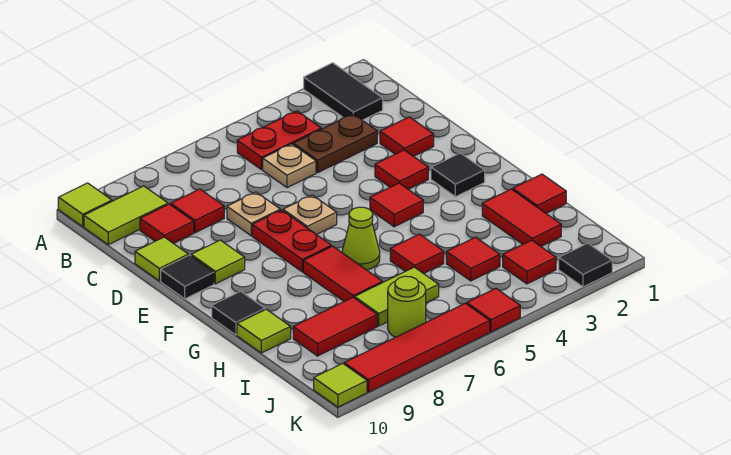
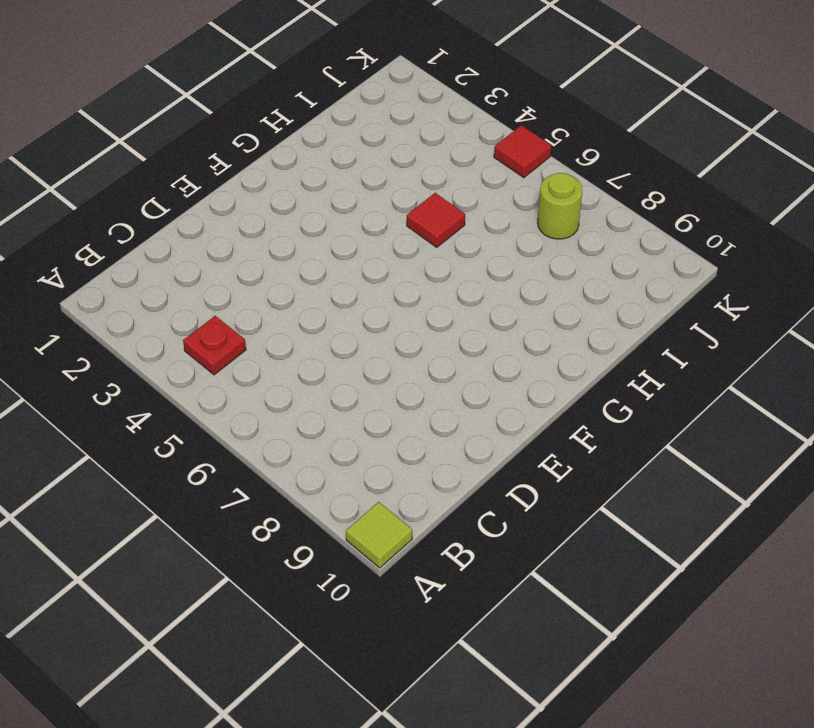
red 1x1 plate [183,316,246,375] -> red 1x2 plate [237,111,321,170]
none -> black 1x2 tile [304,63,383,120]
none -> lime 1x2 tile [84,186,168,245]
none -> brown 1x2 plate [293,114,377,172]
none -> tan 1x1 plate [263,144,316,188]

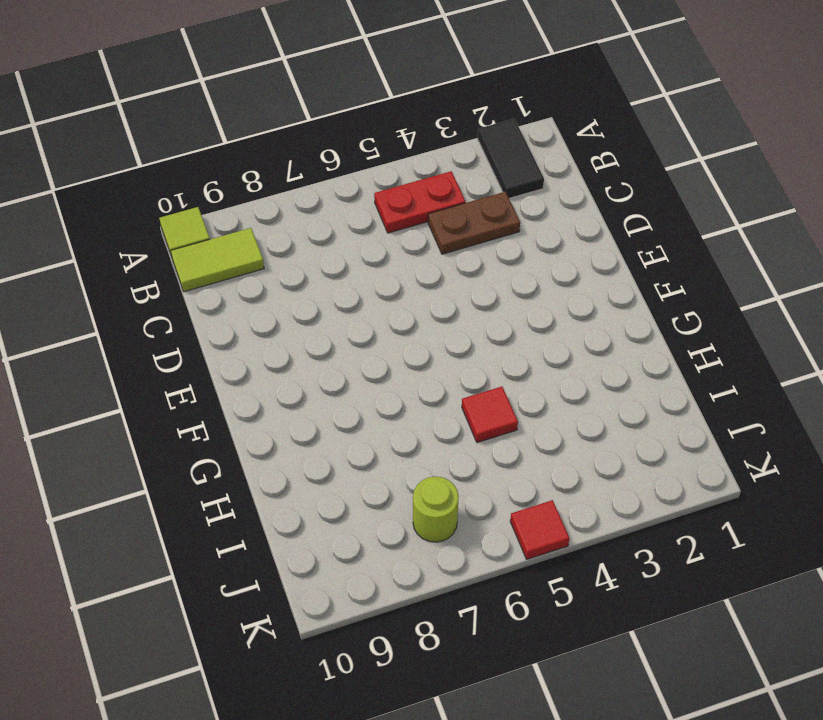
none -> tan 1x1 plate [263,144,316,188]
none -> red 1x1 tile [171,189,224,233]
none -> red 1x1 tile [140,204,194,243]
none -> red 1x1 tile [380,117,434,156]

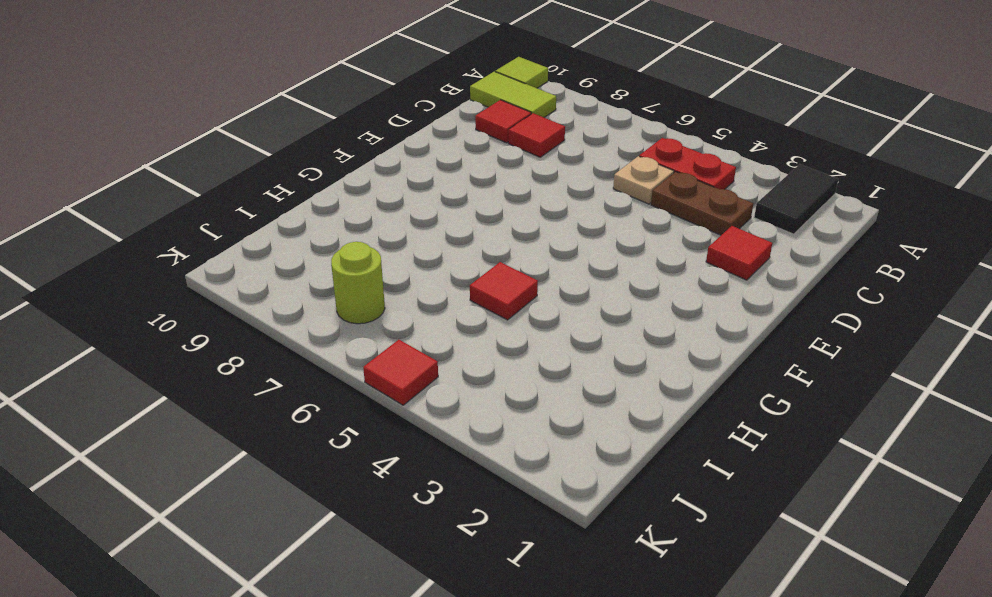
none -> tan 1x1 plate [227,192,280,236]
none -> lime 1x1 tile [135,237,188,281]
none -> red 1x1 tile [375,150,428,189]
none -> tan 1x1 plate [283,195,337,234]

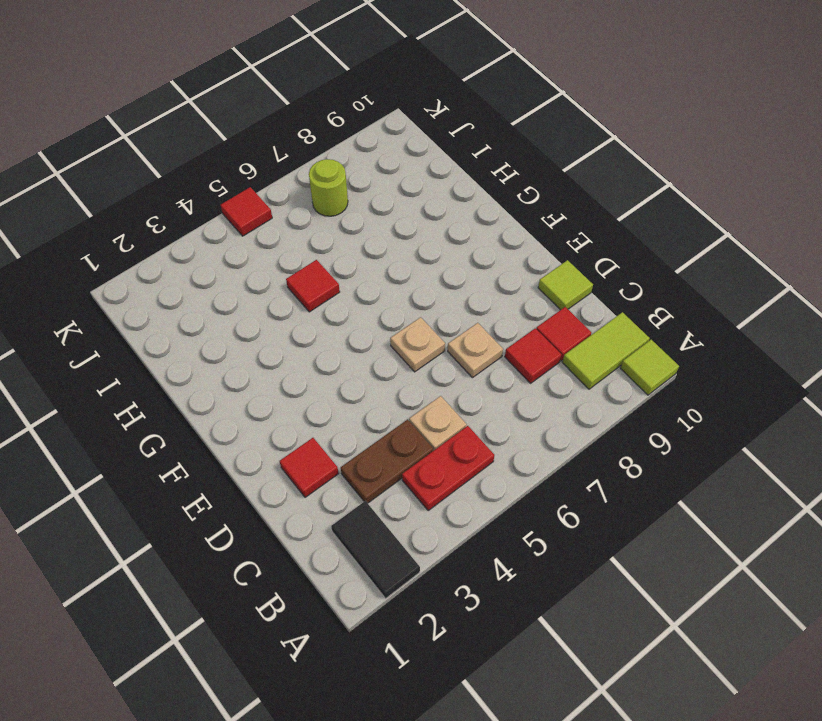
none -> red 1x1 tile [375,150,428,189]
none -> red 1x2 plate [252,210,331,272]
none -> lime 1x1 tile [191,240,245,284]
none -> black 1x1 tile [161,255,214,299]

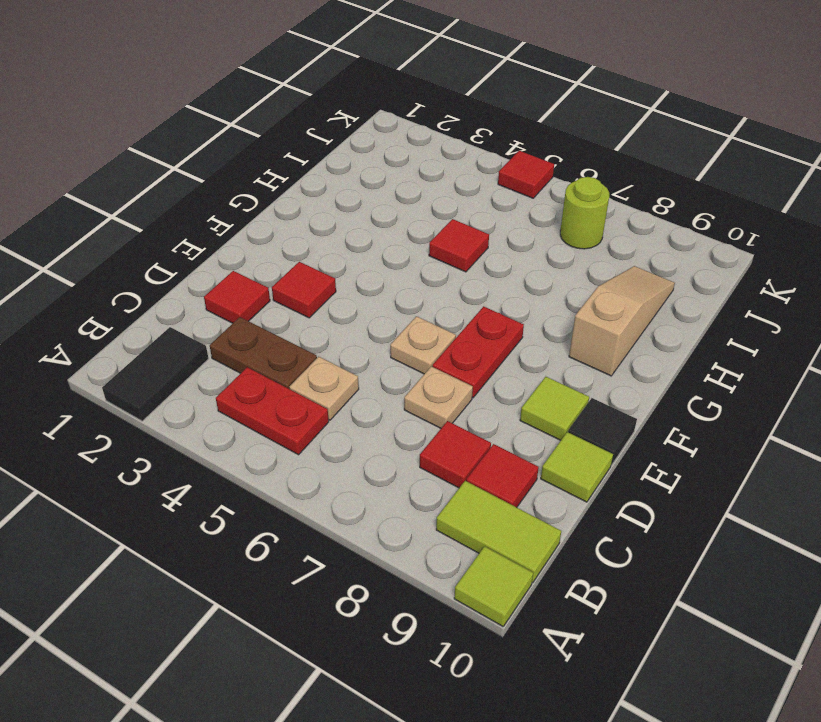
tan 1x3 slope [569,266,675,376] -> red 1x2 tile [293,297,377,356]
none -> black 1x1 tile [431,153,485,197]
none -> red 1x1 tile [370,183,423,227]
none -> lime 1x1 cone [342,207,380,270]
none -> red 1x2 tile [303,246,382,301]

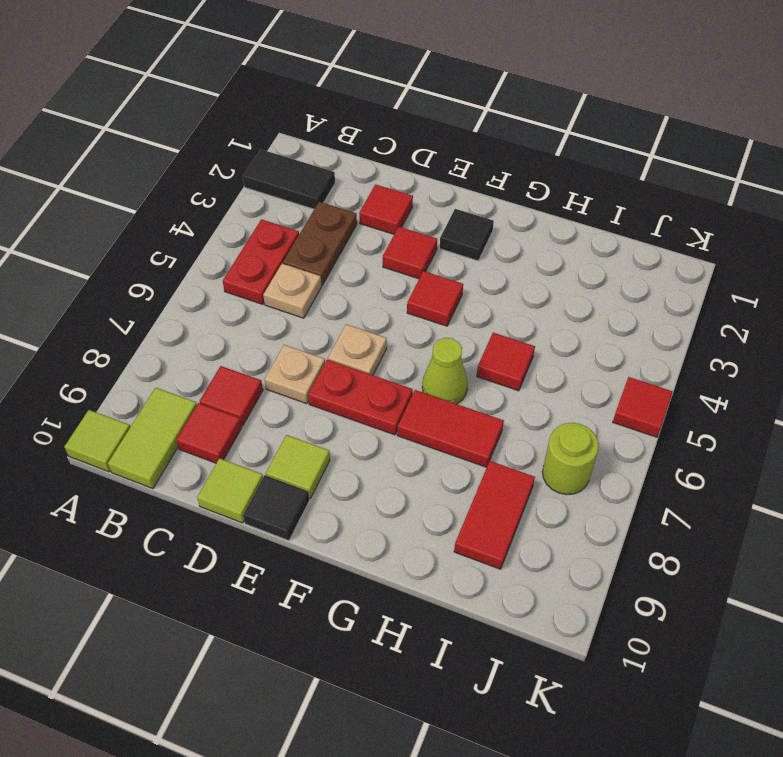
none -> black 1x1 tile [212,291,265,335]
none -> red 1x1 tile [513,174,566,213]
none -> red 1x2 tile [482,189,561,246]
none -> lime 1x1 tile [237,309,291,353]

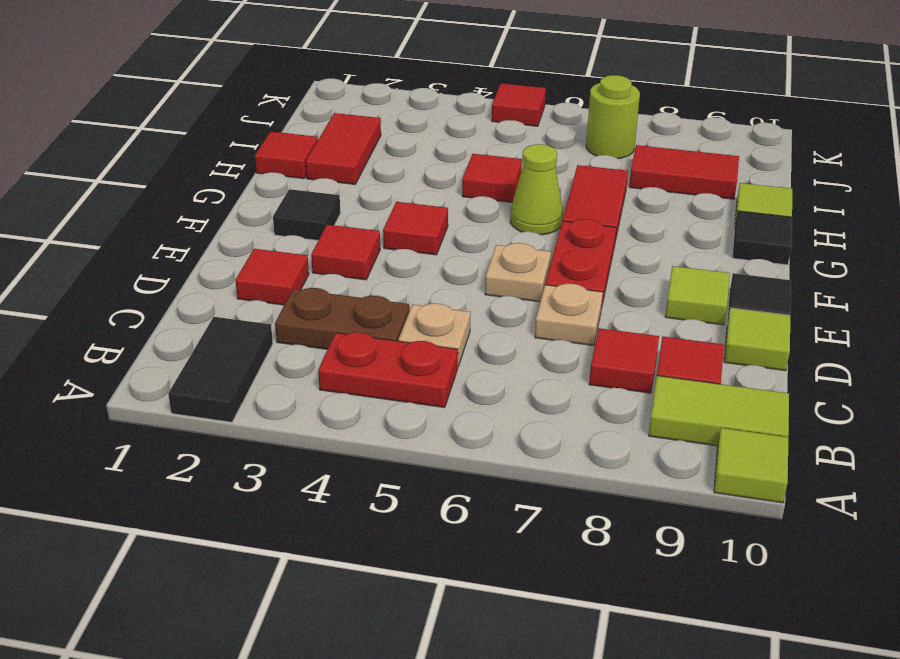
none -> red 1x1 tile [446,237,500,281]
none -> lime 1x2 tile [355,267,439,326]
none -> red 1x1 tile [503,240,556,284]
none -> black 1x1 tile [559,243,612,287]

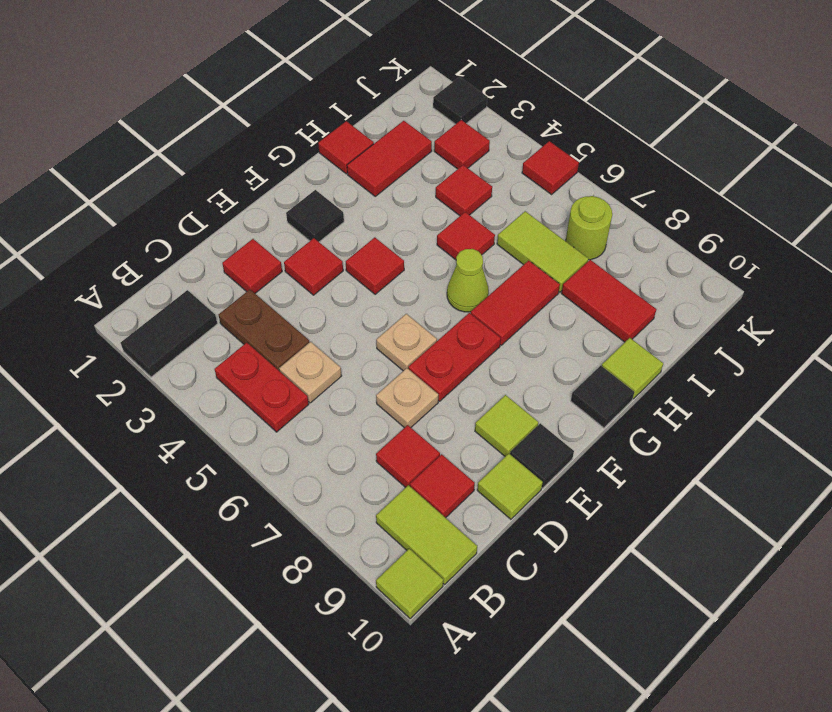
none -> red 1x4 tile [344,303,490,392]
none -> lime 1x1 tile [314,363,367,407]

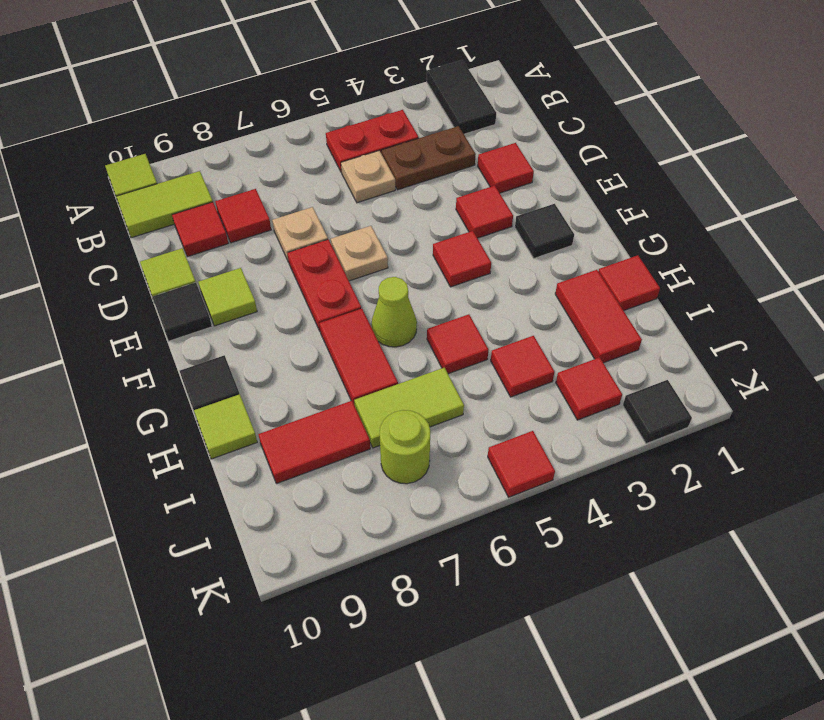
none -> red 1x4 tile [344,303,490,392]
none -> lime 1x1 tile [314,363,367,407]

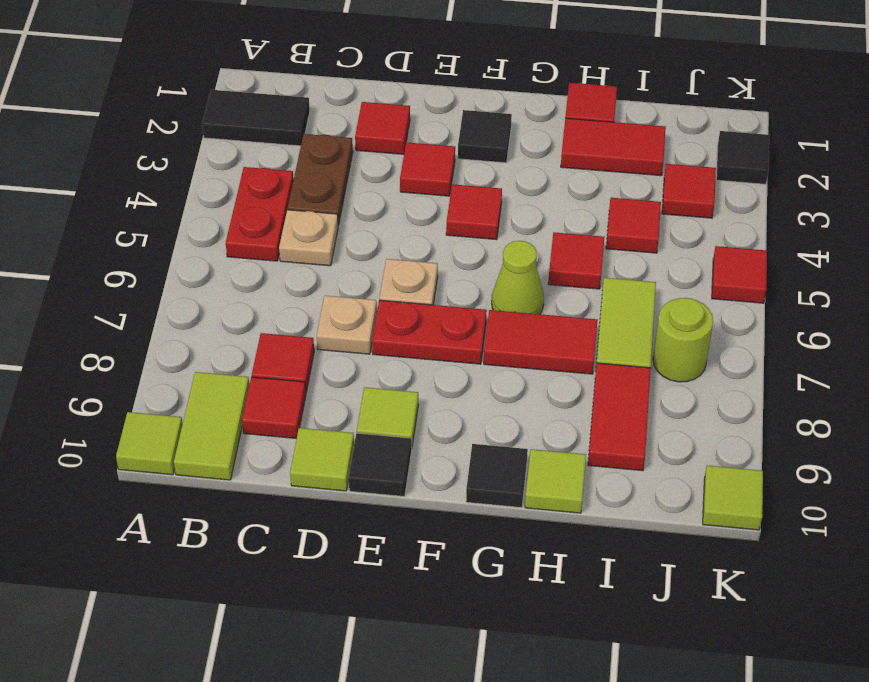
none -> red 1x4 tile [344,303,490,392]

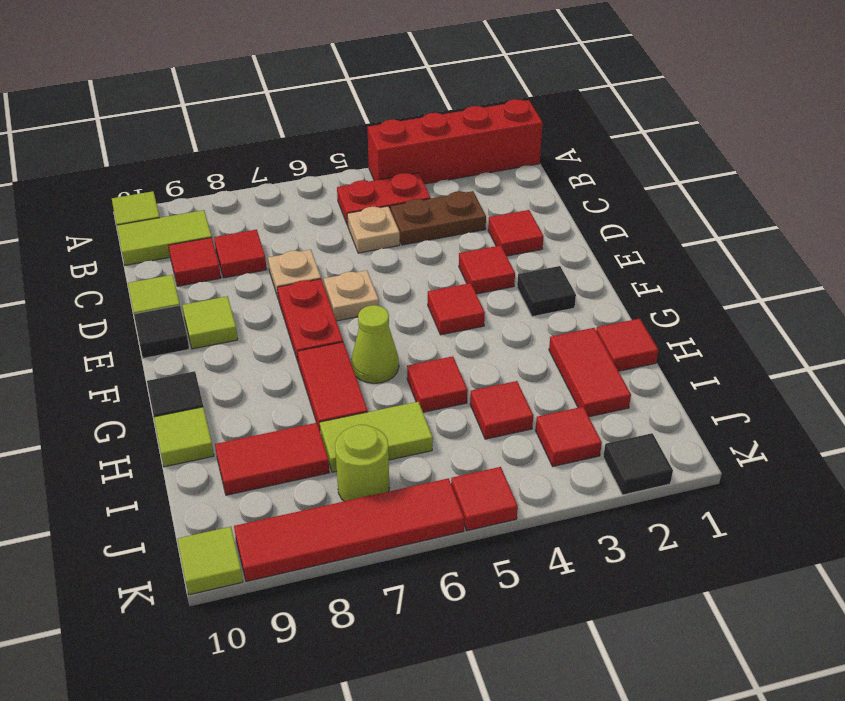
red 1x4 brick [367,99,543,184] -> black 1x2 tile [304,63,383,120]

